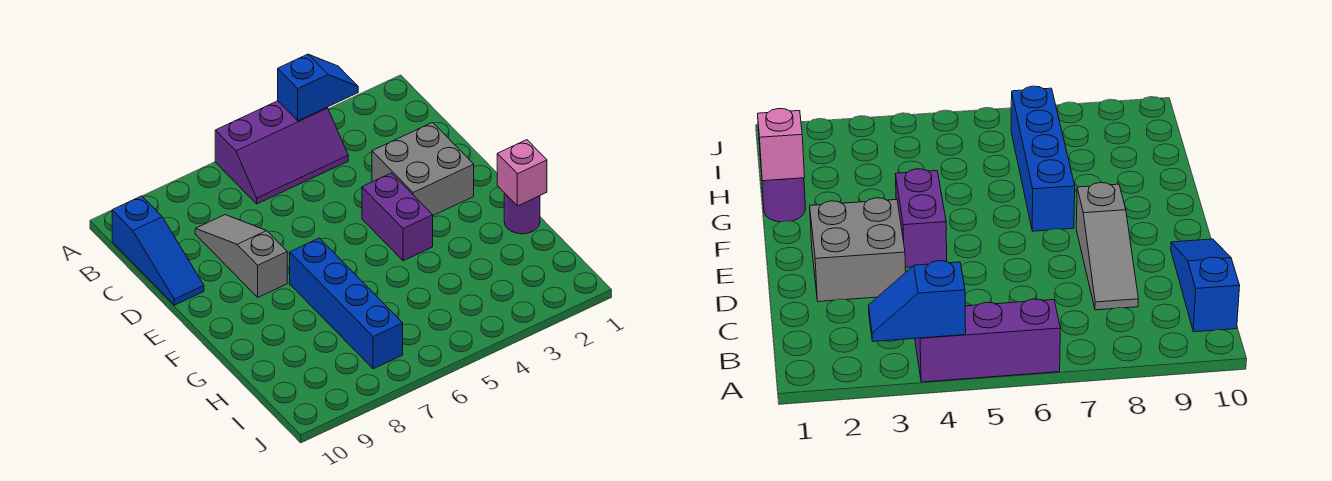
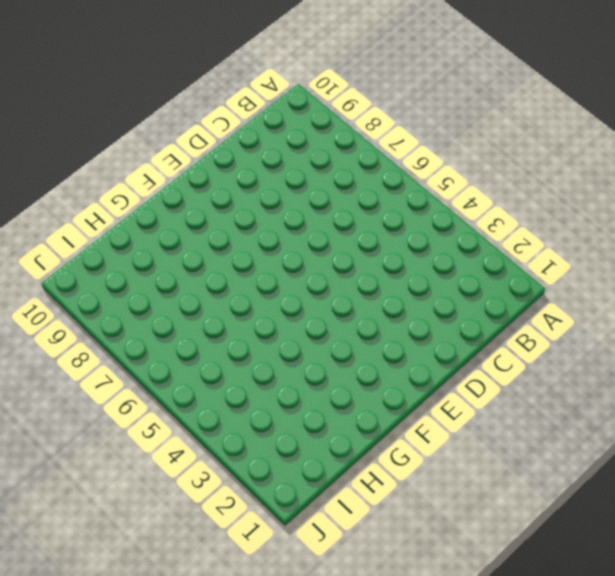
none -> purple 2x3 slope [215,101,348,204]
none -> blue 1x3 slope [112,196,204,305]

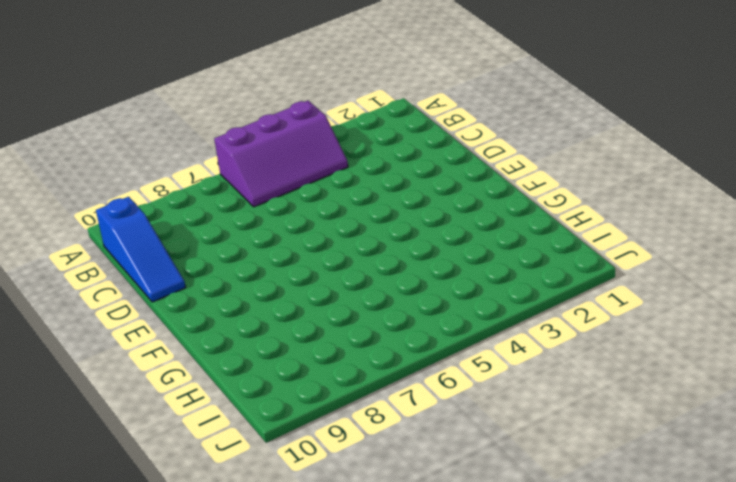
none -> grey 1x3 slope [195,215,287,297]
none -> grey 2x2 brick [372,123,474,215]

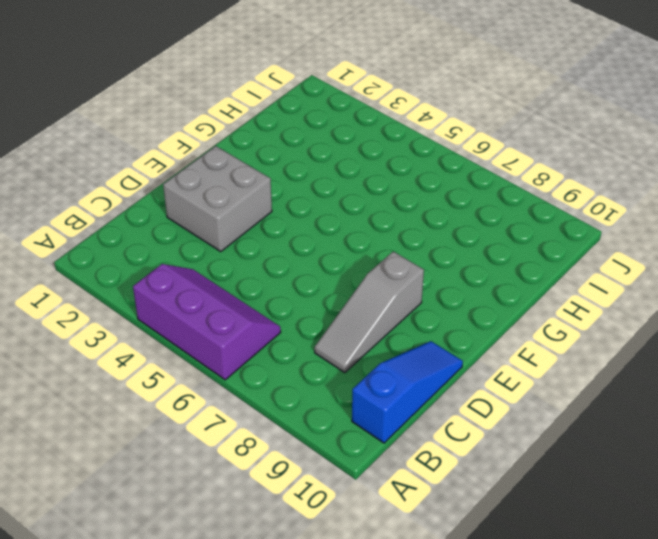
none -> purple 1x2 brick [362,173,433,261]
none -> blue 1x4 brick [290,238,403,369]

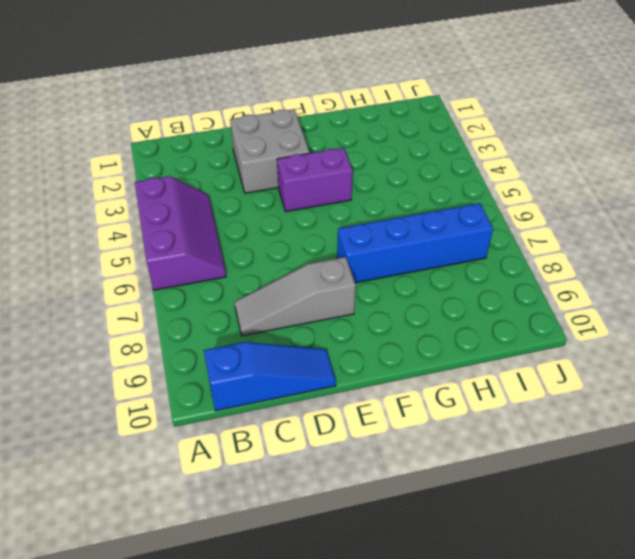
none -> purple 1x1 round brick [504,193,540,234]
none -> blue 1x2 slope [278,54,358,121]

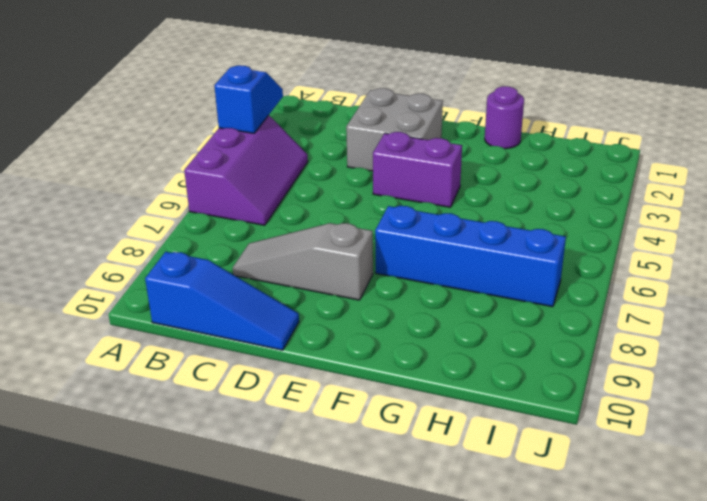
none -> pink 1x1 brick [497,140,547,206]

